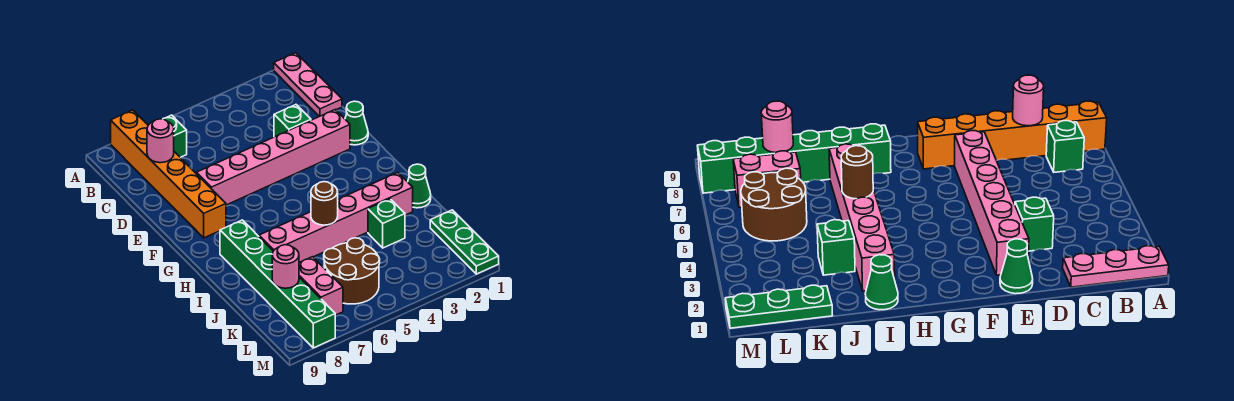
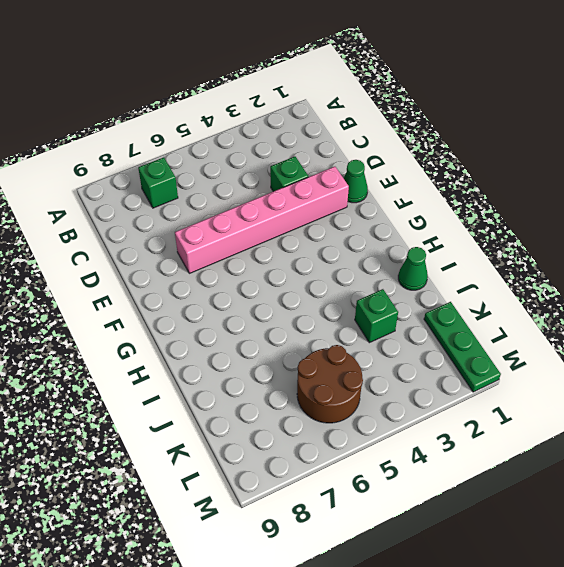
none -> pink 1x3 plate [274,53,342,117]
none -> orange 1x6 brick [111,110,226,238]
none -> green 1x6 brick [220,220,335,348]

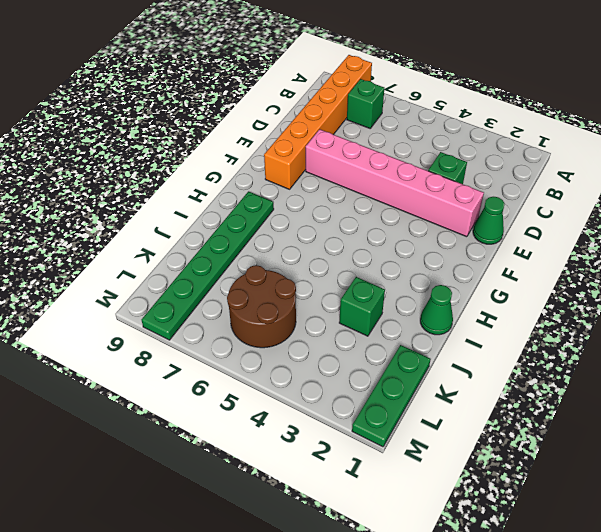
green 1x6 plate [142,191,274,340] -> green 1x6 brick [220,220,335,348]
none -> pink 1x3 plate [274,53,342,117]
none -> pink 1x6 brick [259,172,413,262]
none -> pink 1x2 brick [299,257,343,315]

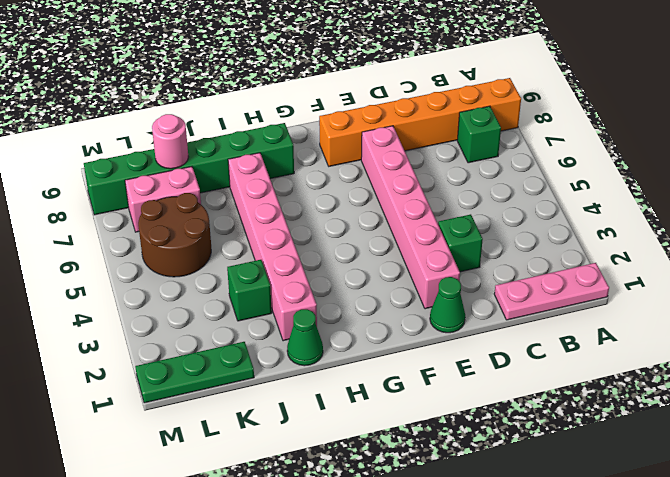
none -> pink 1x1 round brick [147,119,174,163]
none -> brown 1x1 round brick [311,182,338,225]

